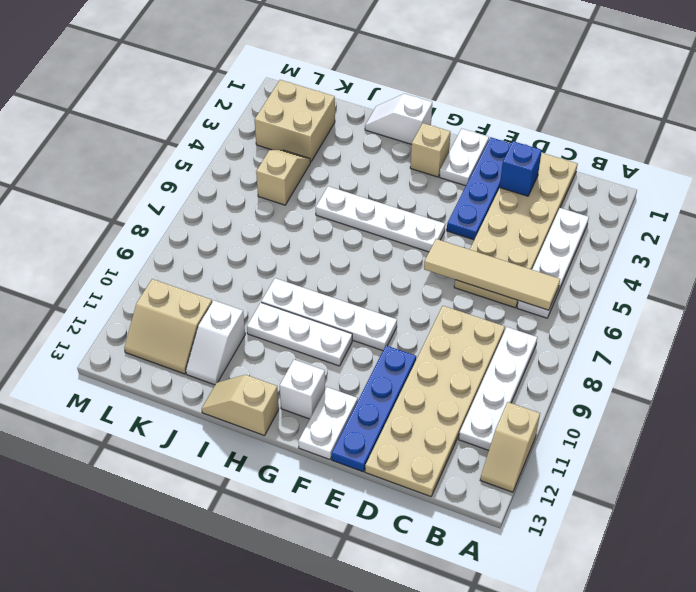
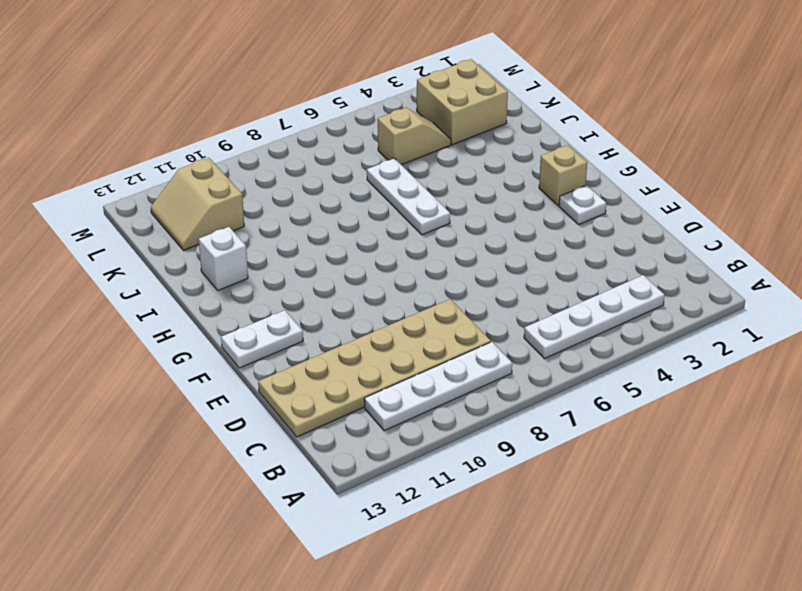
white 1x1 plate [559,185,606,224] -> white 1x2 plate [440,129,489,186]
white 1x3 plate [367,158,450,235] -> white 1x3 plate moved to [247,303,352,366]
white 1x1 brick [199,227,248,290] -> white 1x1 brick moved to [280,360,325,419]
none -> tan 1x2 slope [480,402,540,492]
none -> tan 2x6 plate [454,153,578,308]
none -> blue 1x4 plate [447,137,511,240]

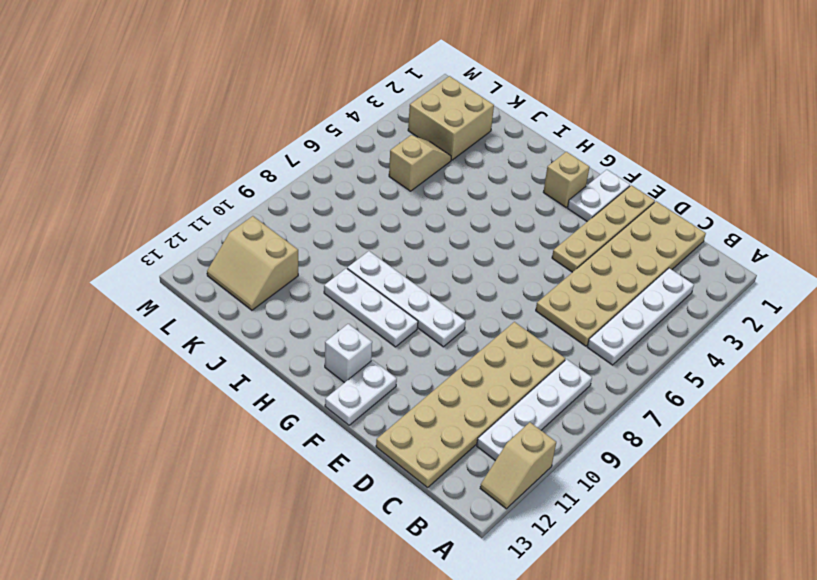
tan 1x4 plate [552,185,655,272] -> blue 1x4 plate [447,137,511,240]
none -> blue 1x4 plate [332,346,416,472]
none -> white 1x4 plate [316,186,445,252]
none -> white 1x2 slope [365,94,432,144]

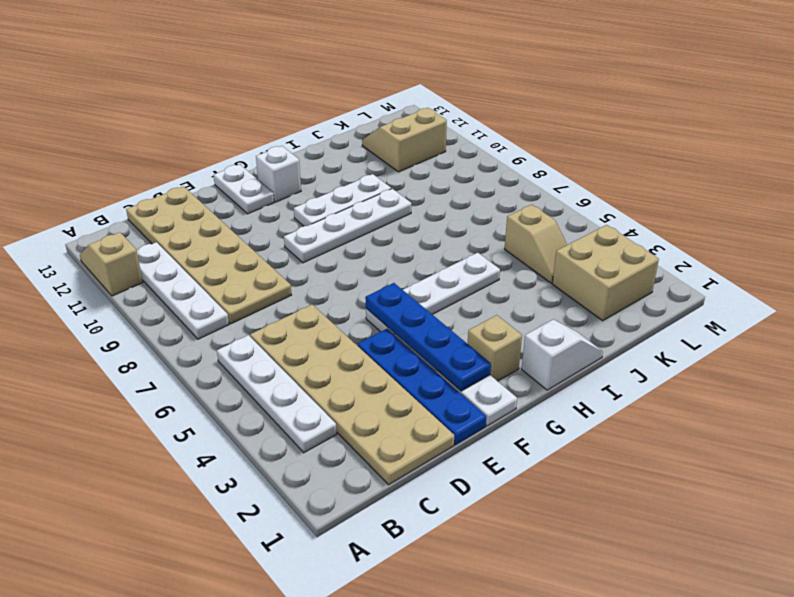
blue 1x4 plate [365,283,491,391] -> blue 1x4 plate moved to [332,346,416,472]
none -> tan 1x2 slope [202,375,279,436]
none -> white 1x2 slope [186,300,245,385]
none -> tan 1x4 tile [424,239,560,310]

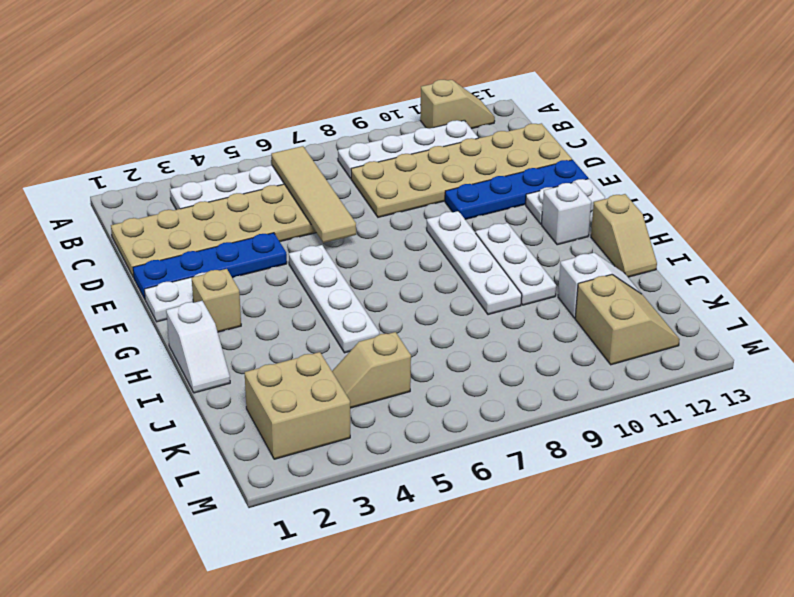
none -> blue 1x1 brick [500,141,542,196]

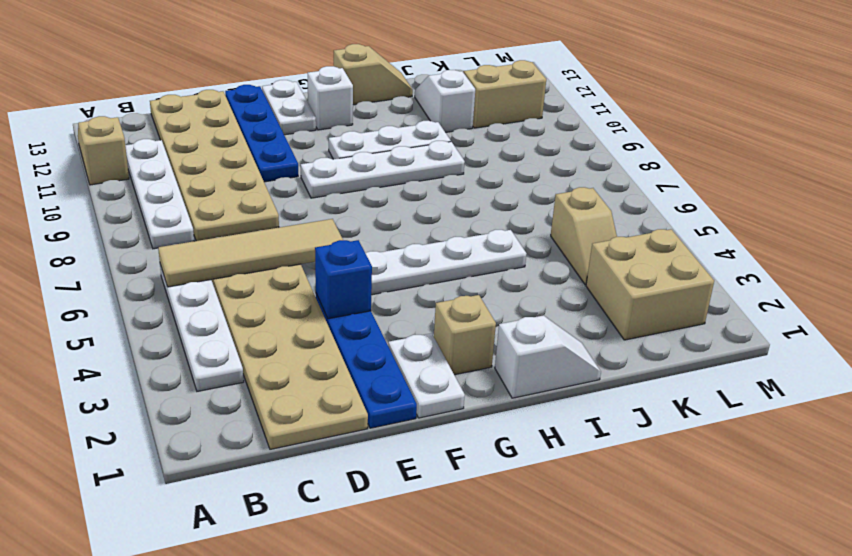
blue 1x1 brick [315,240,372,319] -> blue 1x1 brick moved to [500,141,542,196]

